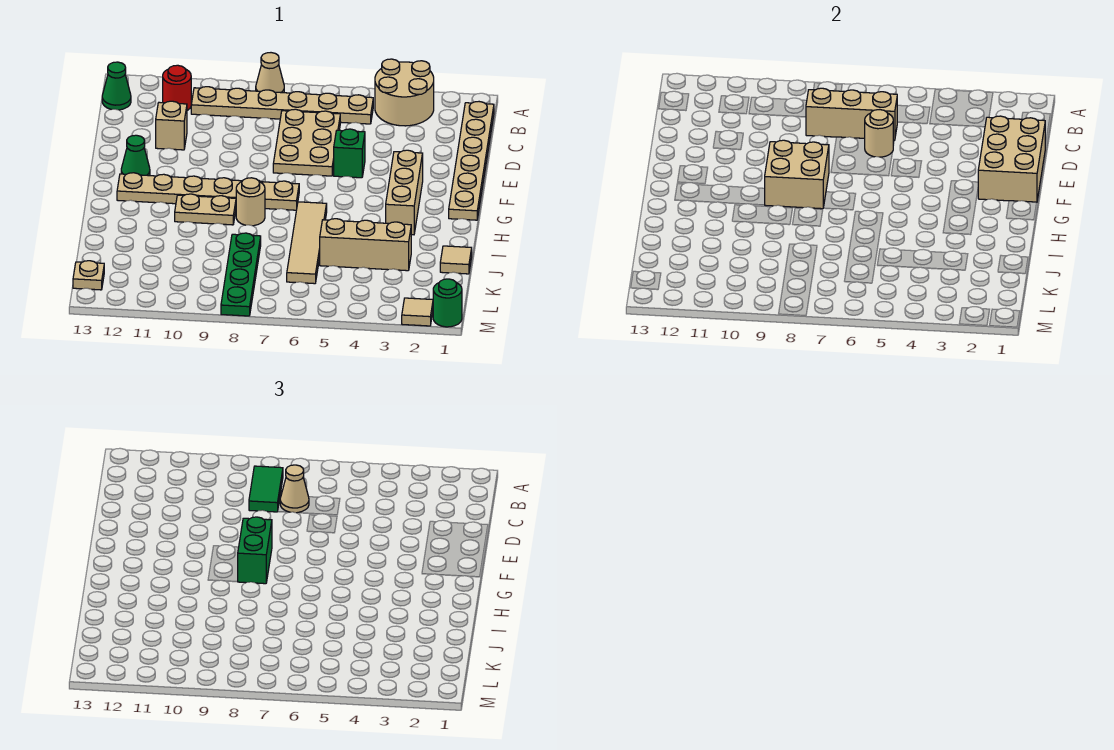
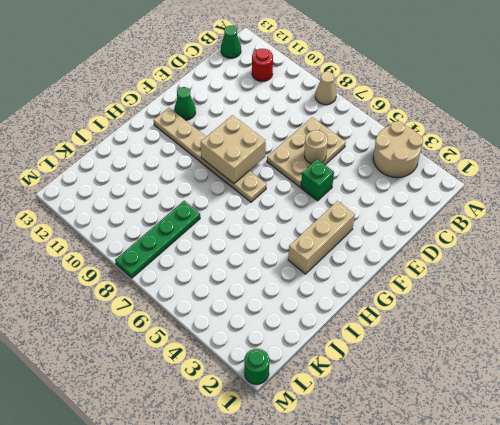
none -> tan 1x6 plate [449,102,494,220]
none -> tan 1x6 plate [191,87,373,124]
none -> tan 1x1 brick [156,101,187,150]

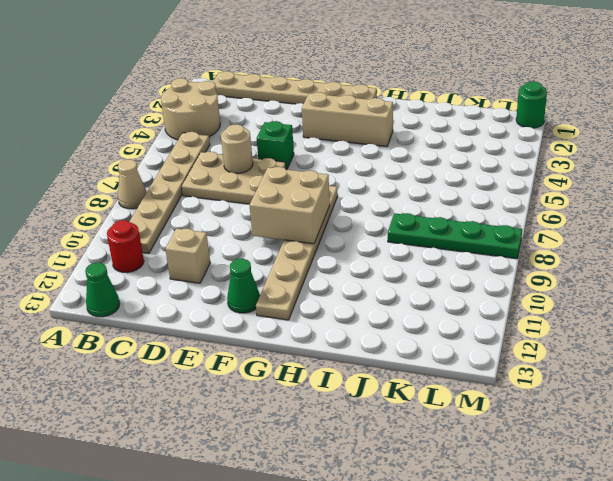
none -> tan 1x4 tile [287,202,327,284]
none -> tan 1x1 round brick [236,178,265,226]
none -> tan 1x2 plate [175,194,236,225]

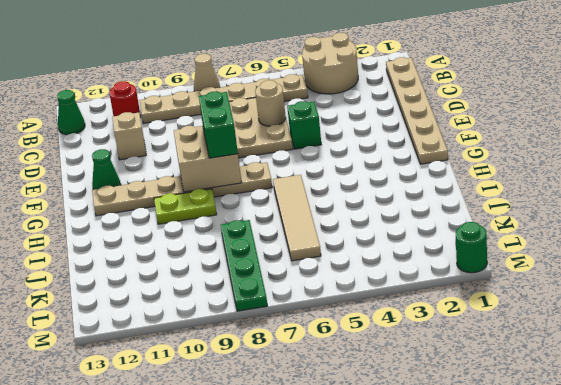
lime 1x2 plate [154,189,217,224] -> tan 1x2 plate [175,194,236,225]
none -> tan 1x3 brick [386,150,423,235]
none -> tan 1x1 round brick [236,178,265,226]
none -> tan 1x1 tile [440,246,472,274]

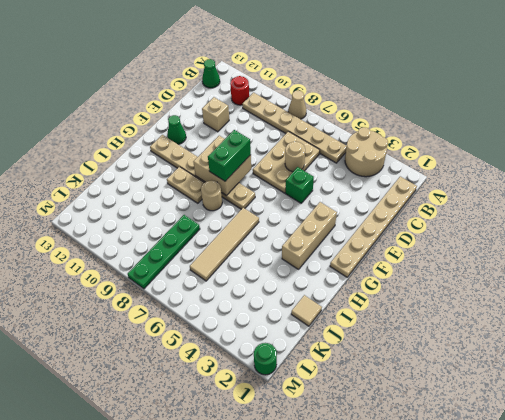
none -> tan 1x3 brick [320,219,411,271]
none -> tan 1x1 plate [73,261,104,290]
none -> tan 1x1 tile [402,298,433,326]

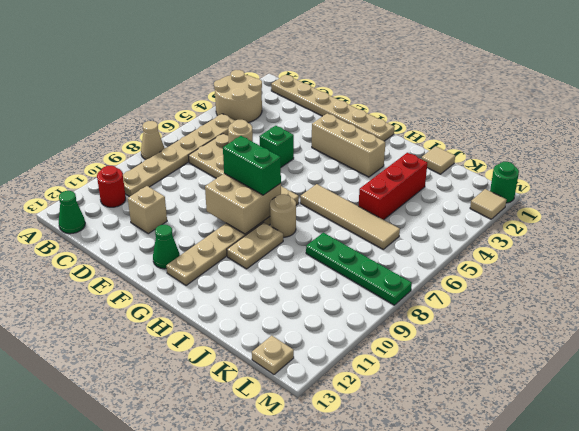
red 1x3 brick [359,153,427,220] -> tan 1x3 brick [320,219,411,271]
none -> tan 1x3 brick [806,88,897,140]
none -> tan 2x3 brick [978,116,1045,202]
none -> green 1x2 tile [249,466,283,512]

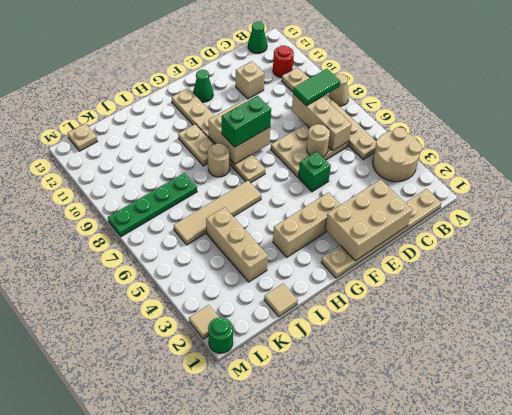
none -> tan 1x1 cone [280,465,309,513]

